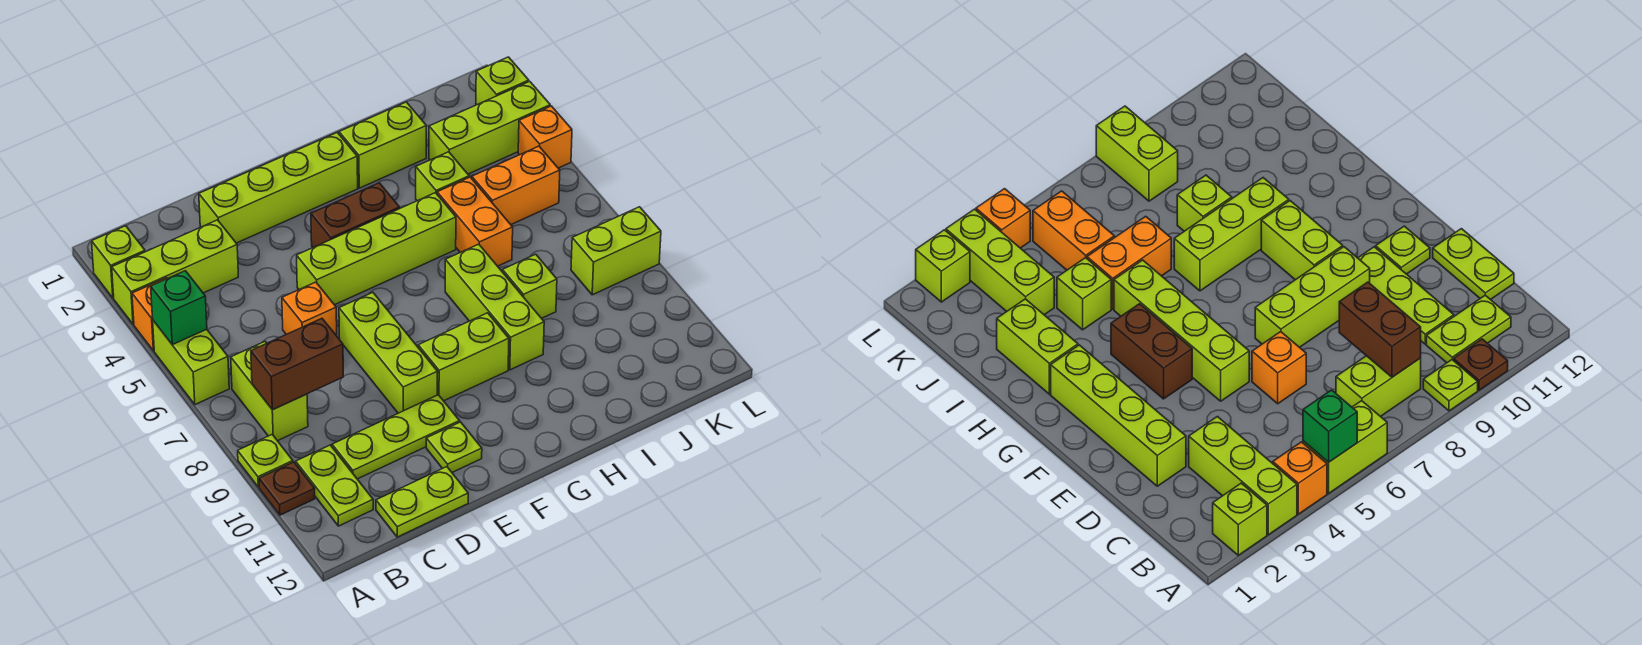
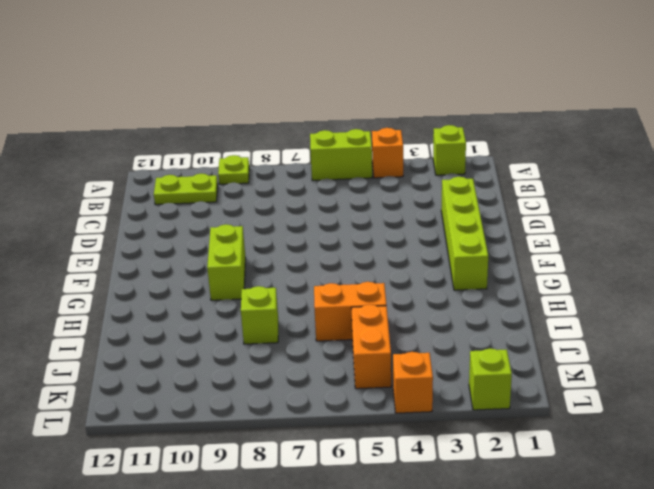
none -> lime 1x3 brick [112,220,238,324]
none -> brown 1x1 plate [259,462,315,515]
none -> lime 1x2 brick [231,342,308,441]

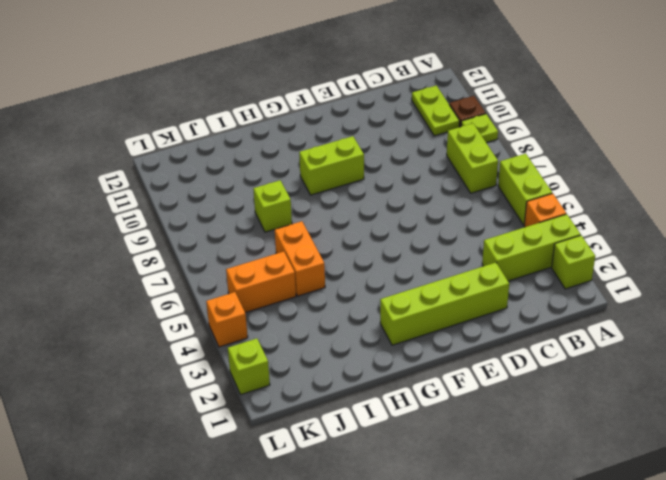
none -> lime 1x3 plate [332,395,460,479]
none -> lime 1x2 plate [376,467,468,537]
none -> orange 1x1 brick [282,282,337,336]

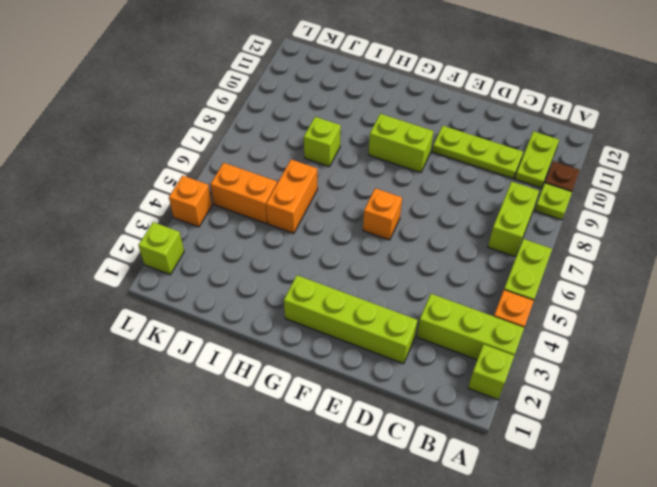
orange 1x1 brick [363,188,402,240] -> orange 1x1 brick moved to [282,282,337,336]
none -> lime 1x2 plate [376,467,468,537]
none -> lime 1x4 brick [297,193,456,305]
none -> lime 1x3 brick [339,292,438,413]

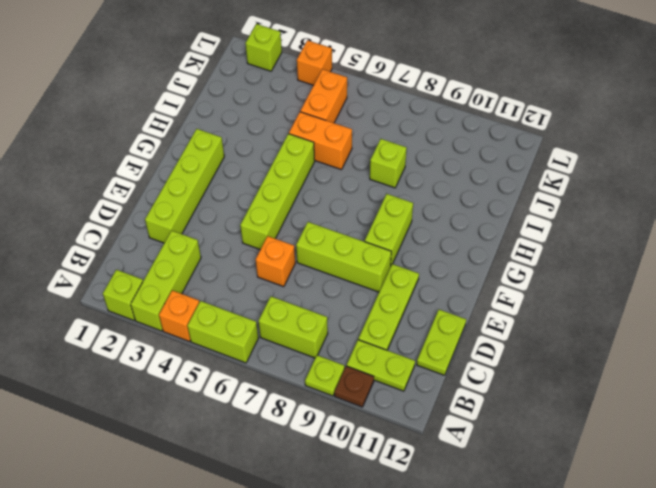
none -> lime 1x1 plate [426,422,482,472]
none -> brown 1x2 brick [311,183,400,247]
none -> lime 1x2 brick [339,102,426,188]

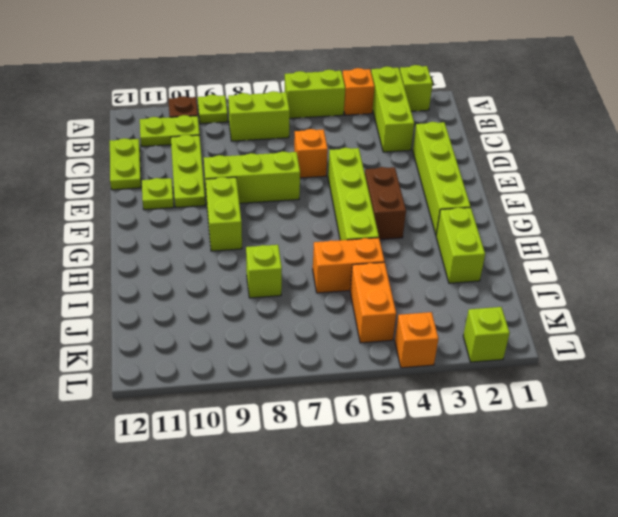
none -> lime 1x3 brick [445,244,544,370]
none -> lime 1x1 brick [416,152,469,201]
none -> lime 1x3 brick [429,81,550,174]

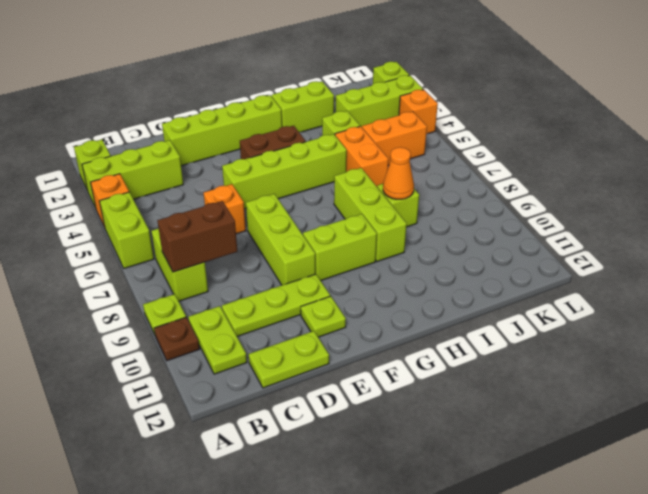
orange 1x1 cone [383,147,414,199] -> none
none -> lime 1x2 brick [571,207,661,295]
none -> green 1x1 brick [151,271,207,345]

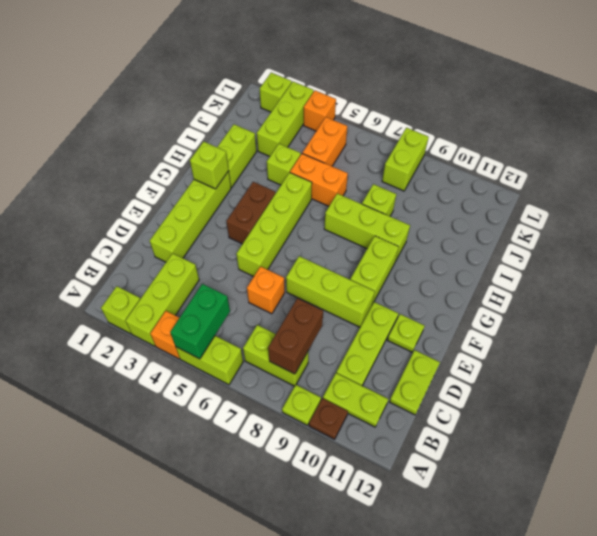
green 1x2 brick [170,284,230,359] -> green 1x1 brick [151,271,207,345]
lime 1x1 brick [190,141,229,189] -> none

